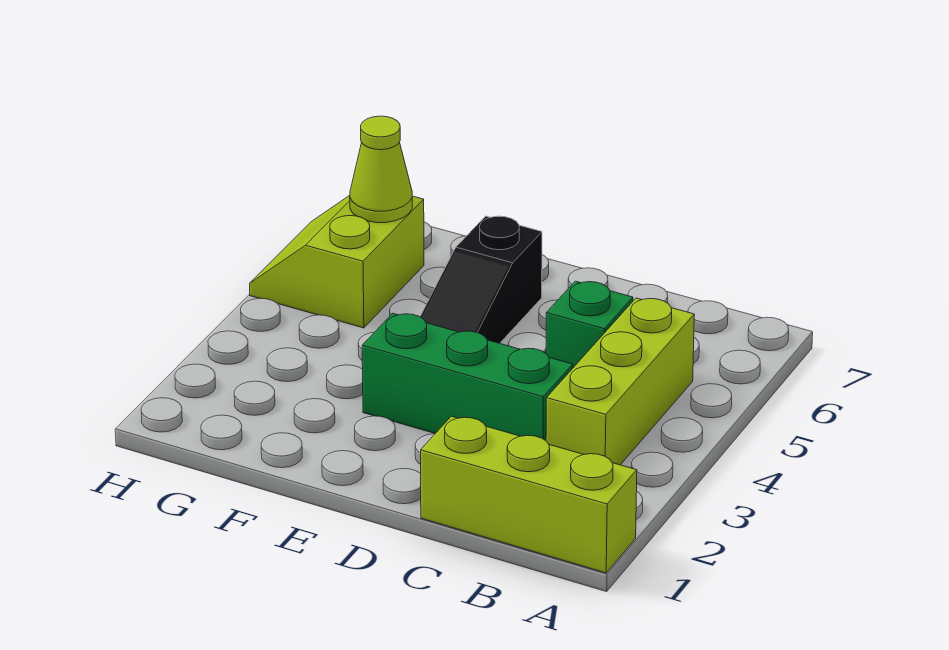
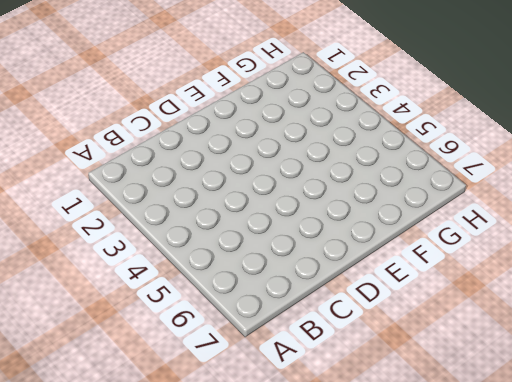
none -> lime 1x3 brick [421,416,637,573]
none -> lime 1x3 brick [546,298,694,465]

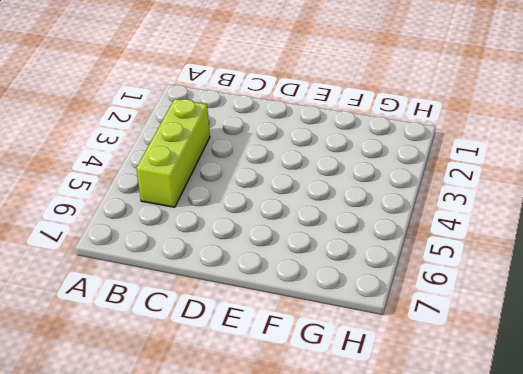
none -> lime 1x3 brick [421,416,637,573]
none -> green 1x3 brick [362,314,573,440]

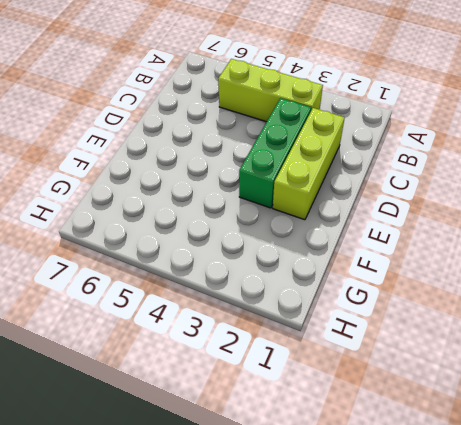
lime 1x3 brick [273,108,345,220] -> lime 1x3 brick moved to [421,416,637,573]
none -> green 1x1 brick [546,281,633,368]
none -> black 1x3 slope [420,216,542,343]

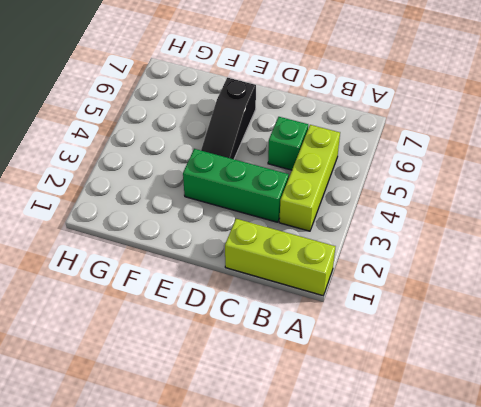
none -> lime 2x2 slope [250,195,424,328]
none -> lime 1x1 cone [350,116,412,223]

